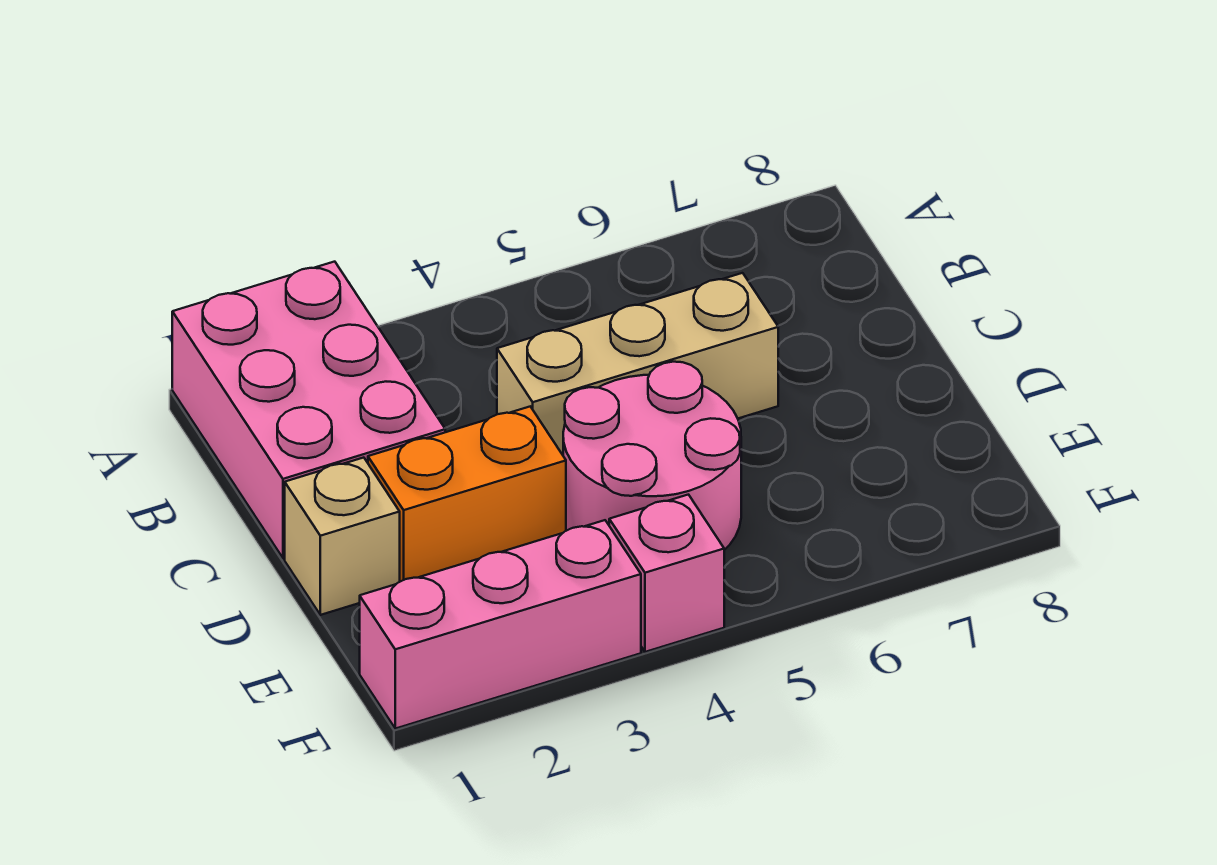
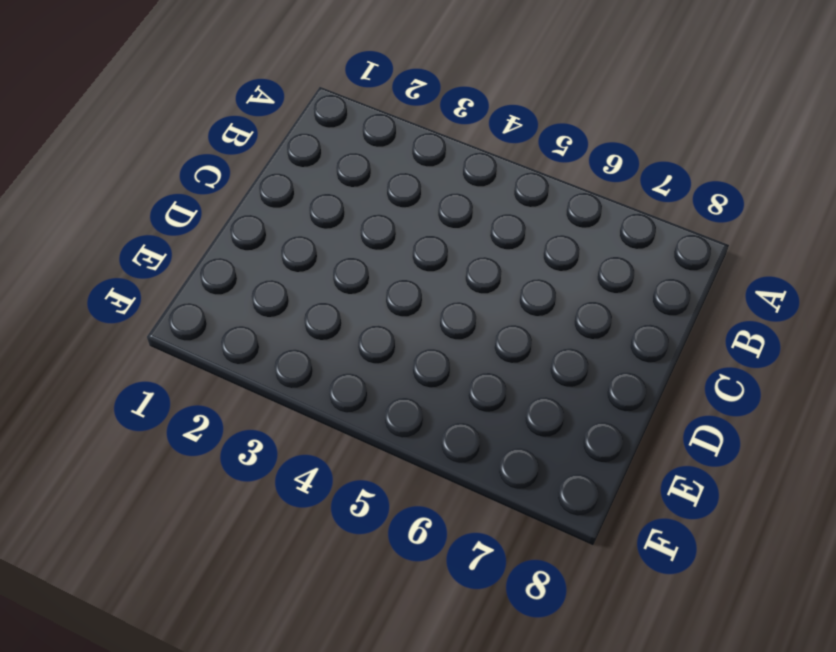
none -> pink 2x3 brick [172,262,445,558]
none -> tan 1x3 brick [497,273,778,455]

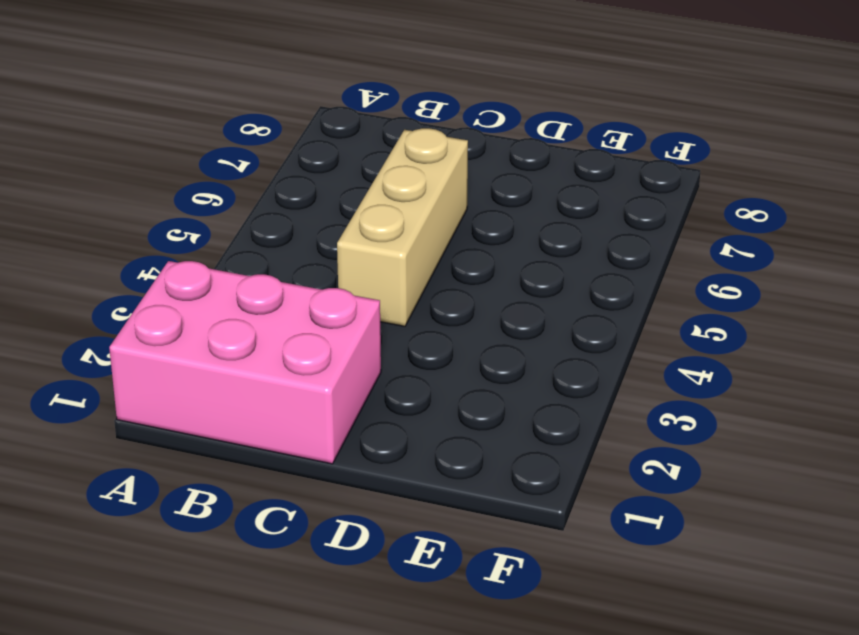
none -> tan 1x1 brick [285,458,400,615]
none -> orange 1x2 brick [368,407,566,582]

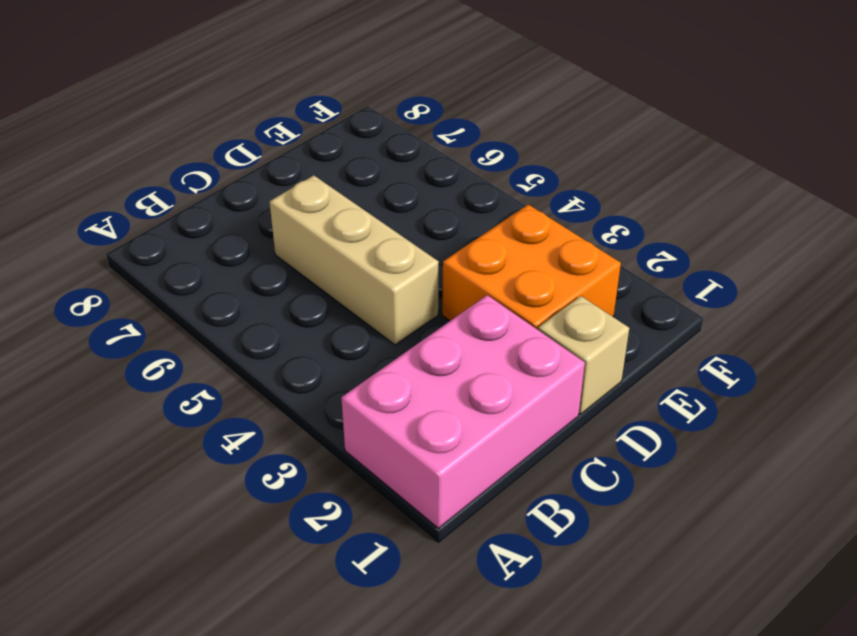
orange 2x2 brick [442,205,621,330] -> orange 1x2 brick [368,407,566,582]
none -> pink 2x2 round brick [563,362,741,550]
none -> pink 1x3 brick [360,520,641,729]

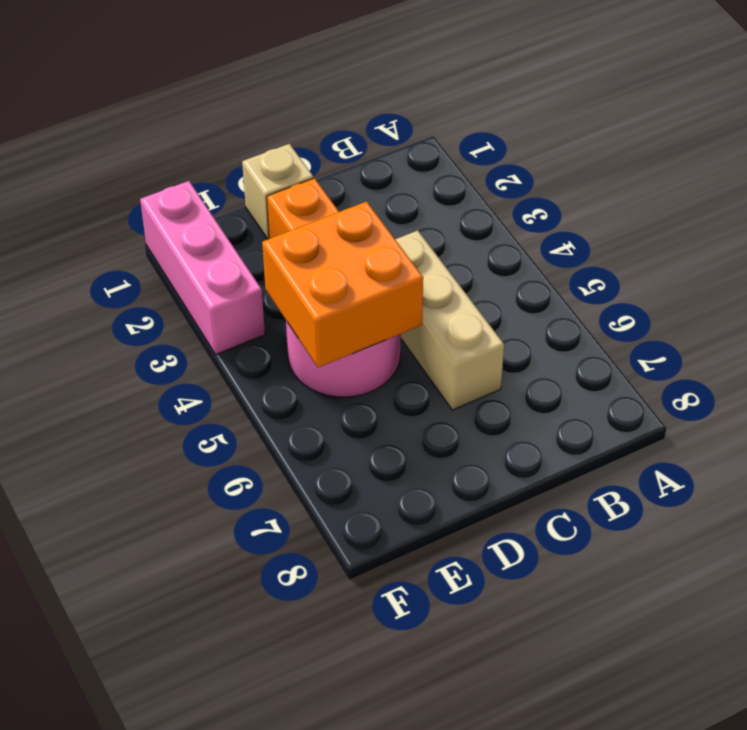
orange 2x2 brick [262,202,423,368] -> none
none -> pink 2x3 brick [172,262,445,558]
none -> pink 1x1 brick [609,495,724,652]

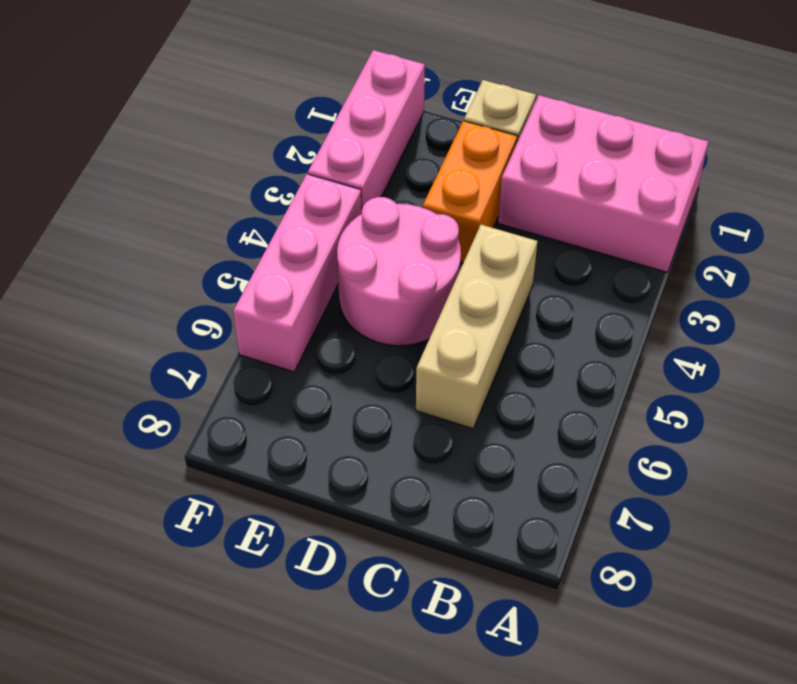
pink 1x3 brick [233,174,362,372] -> pink 1x1 brick [609,495,724,652]

